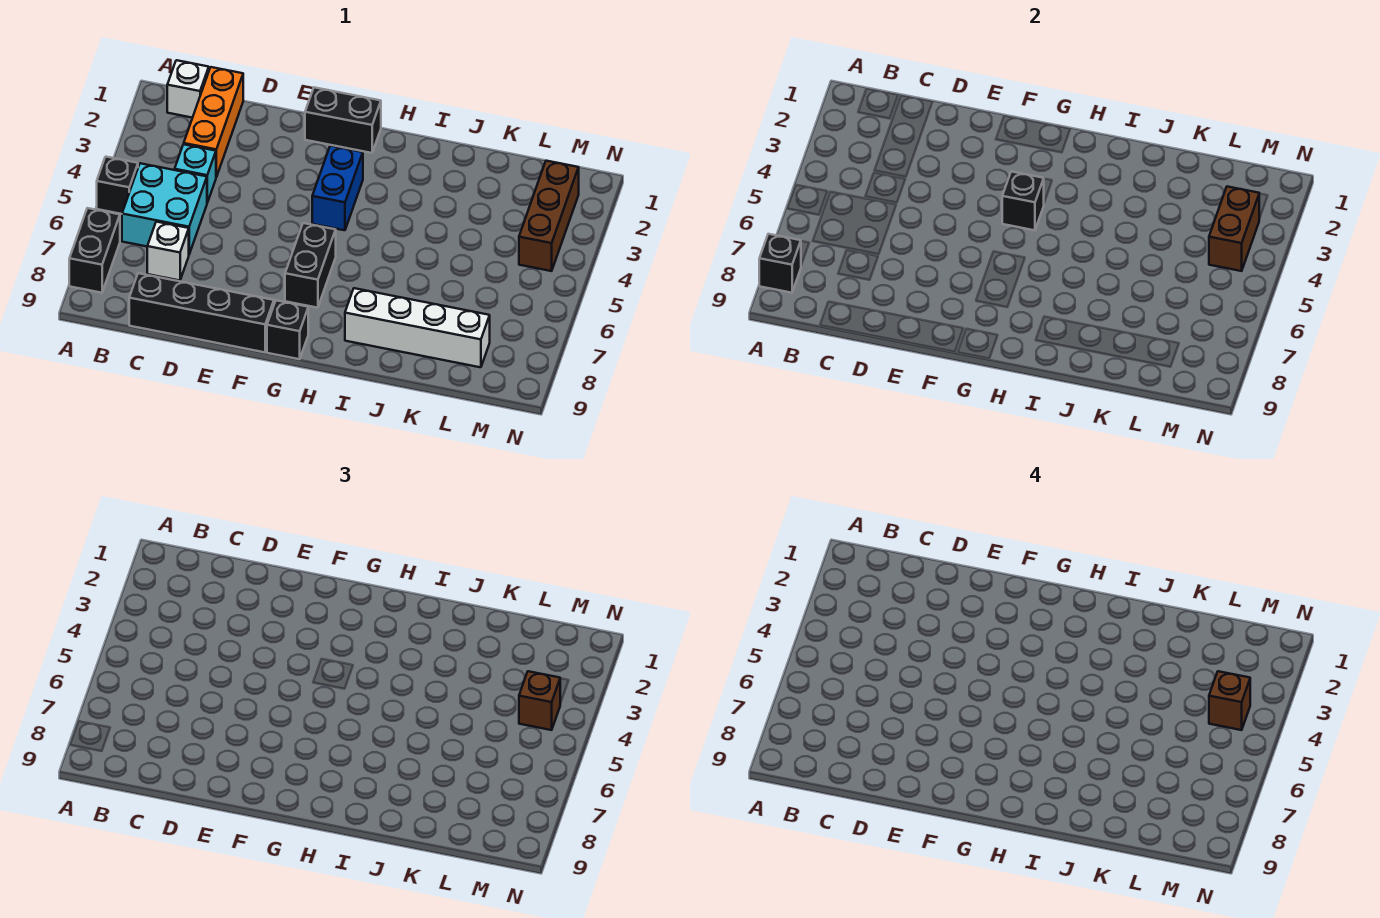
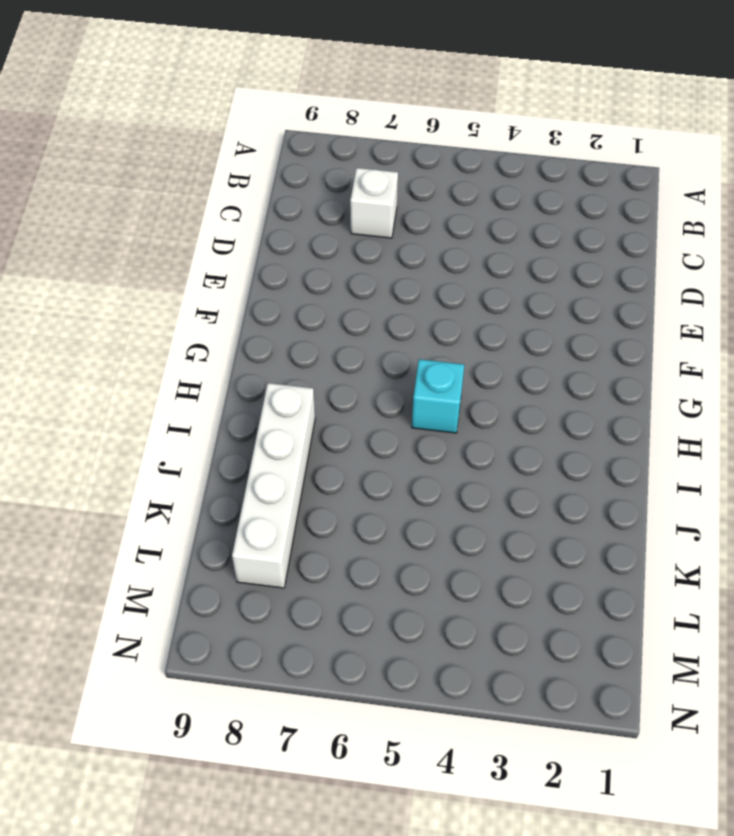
cyan 1x1 brick [412,359,464,433] -> cyan 1x1 brick moved to [175,144,216,203]
none -> black 1x1 brick [97,157,138,214]
none -> black 1x2 brick [69,208,120,293]
none -> white 1x1 brick [167,60,209,118]

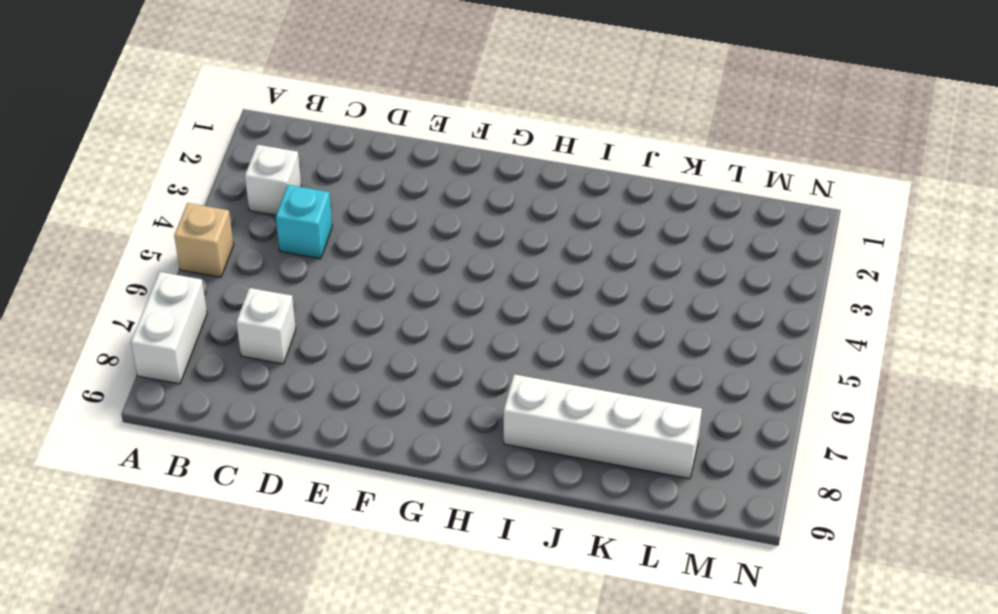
tan 1x1 brick [174,203,234,277] -> black 1x1 brick [97,157,138,214]
white 1x2 brick [131,272,207,384] -> black 1x2 brick [69,208,120,293]
white 1x1 brick [245,145,301,215] -> white 1x1 brick moved to [167,60,209,118]
none -> cyan 2x2 brick [122,163,207,254]
none -> orange 1x3 brick [184,67,243,177]
none -> black 1x4 brick [129,273,274,352]

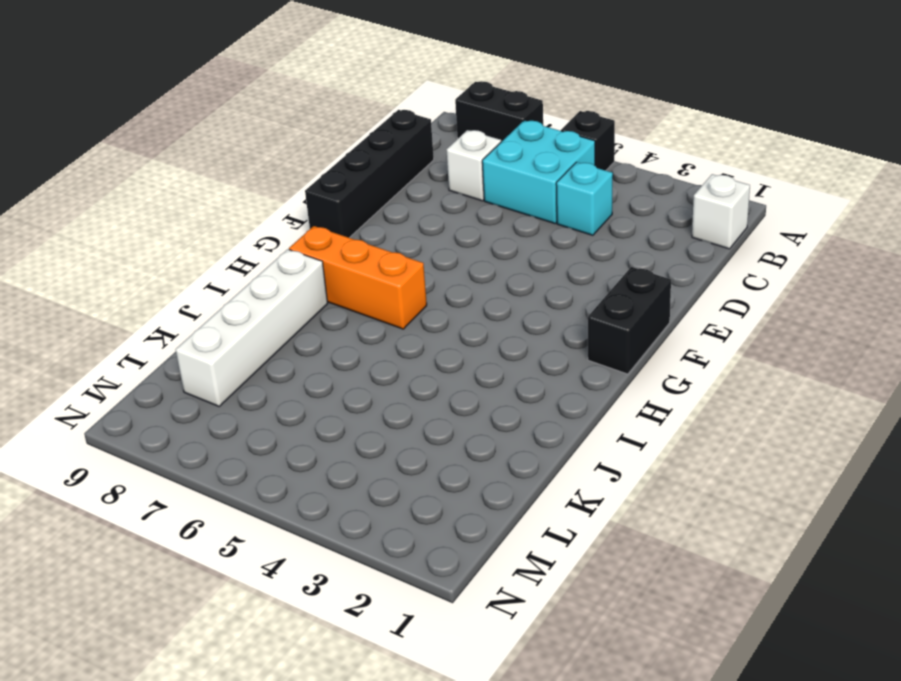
orange 1x3 brick [289,226,427,329] -> orange 1x3 brick moved to [184,67,243,177]
none -> blue 1x2 brick [312,146,363,230]
none -> black 1x2 brick [285,223,336,308]
none -> black 1x1 brick [267,300,308,359]

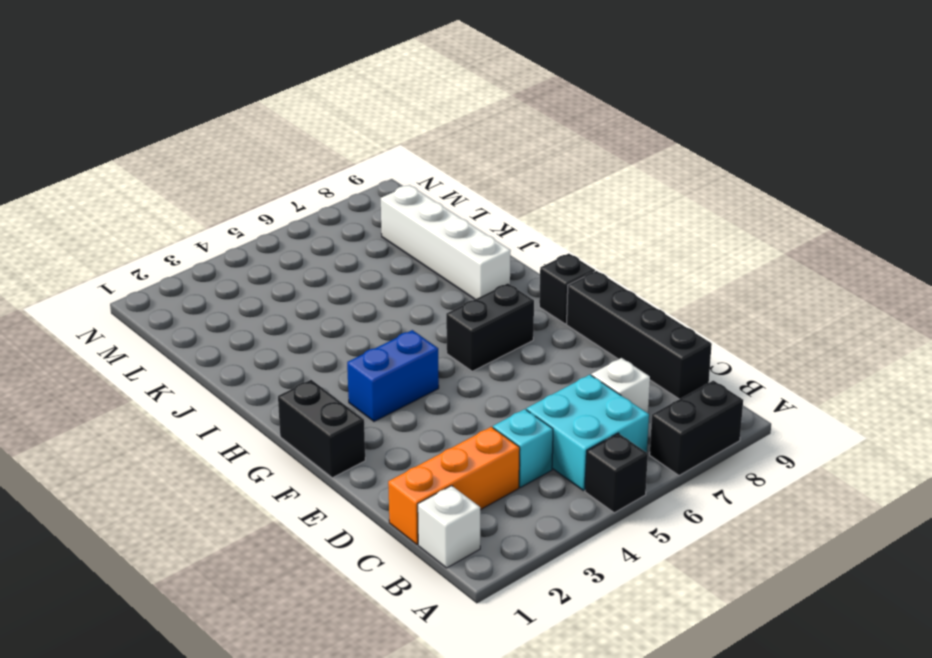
none -> brown 1x3 brick [519,161,579,271]
none -> black 1x1 brick [759,234,801,293]
none -> black 1x1 brick [1002,172,1044,230]

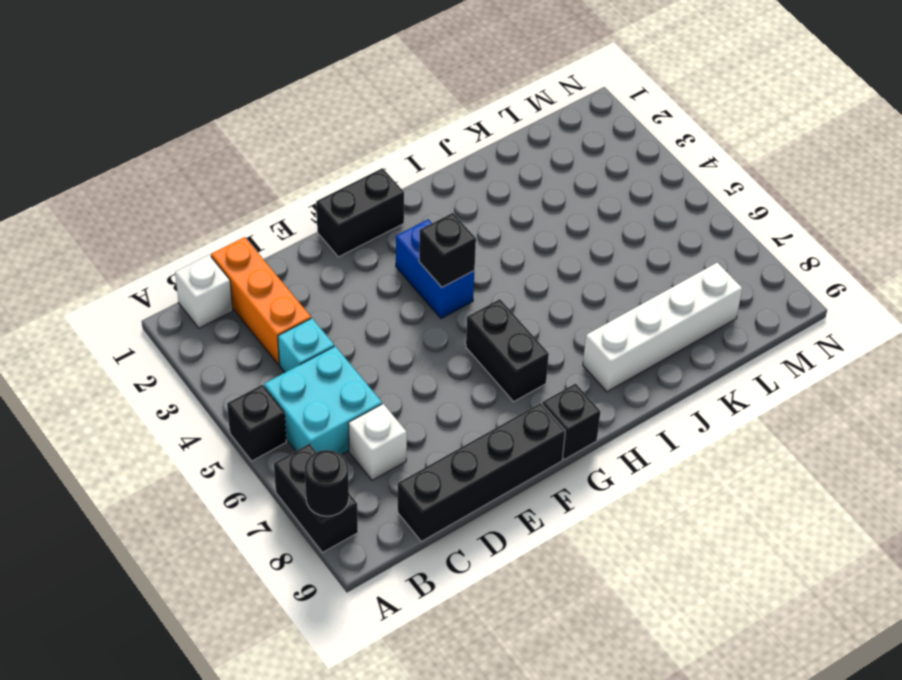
black 1x1 round brick [305,450,349,516] -> black 1x1 brick [759,234,801,293]
none -> brown 1x3 brick [519,161,579,271]
none -> brown 1x2 brick [1209,187,1259,271]
none -> brown 1x1 brick [519,671,560,730]

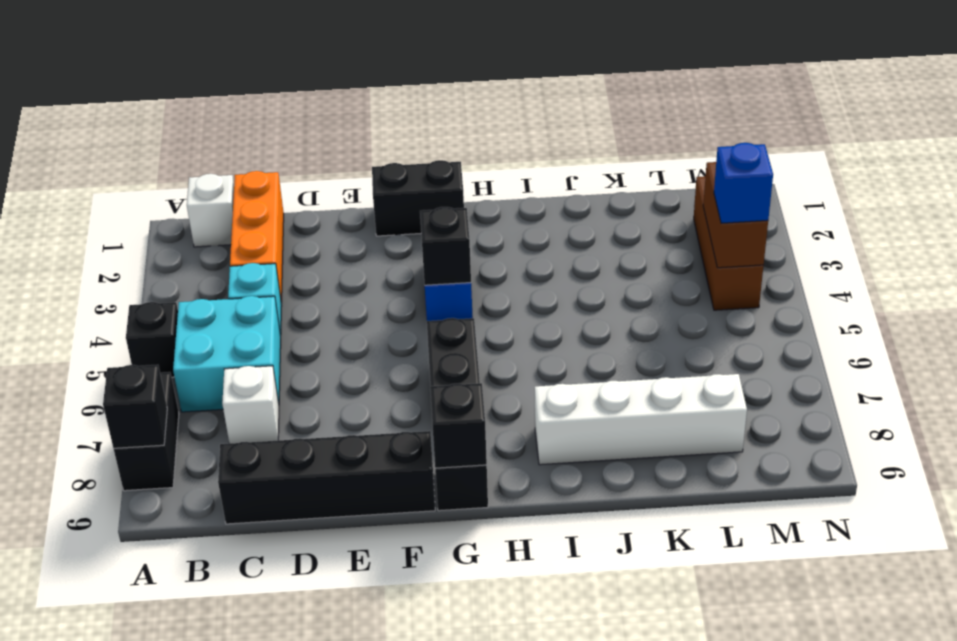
black 1x1 brick [430,383,487,468] -> none
blue 1x1 brick [714,143,773,223] -> brown 1x1 brick [519,671,560,730]
none -> brown 1x1 brick [1209,671,1250,730]

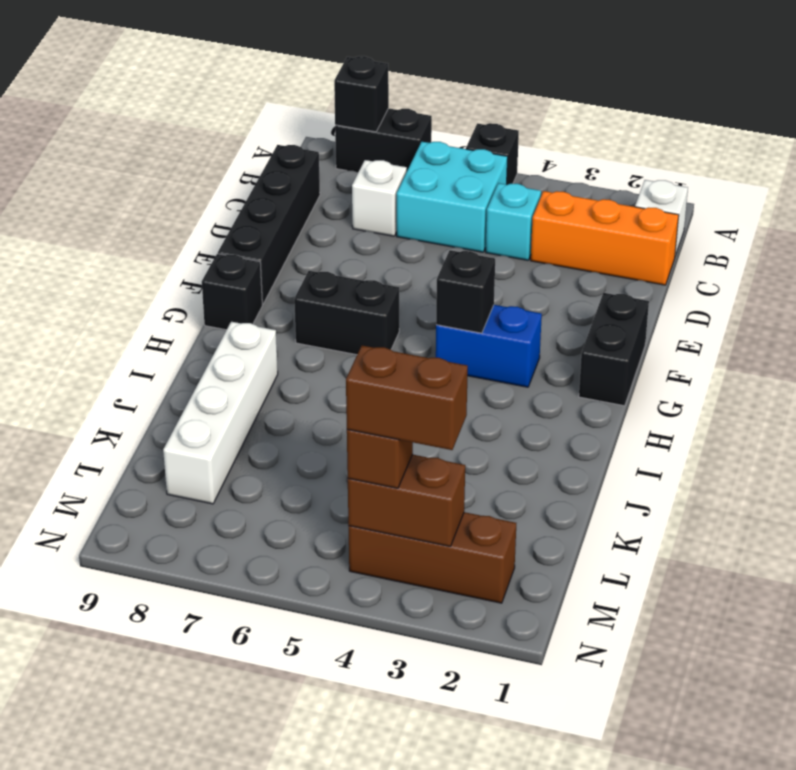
brown 1x2 brick [346,345,468,450] -> brown 1x1 brick [1209,671,1250,730]

